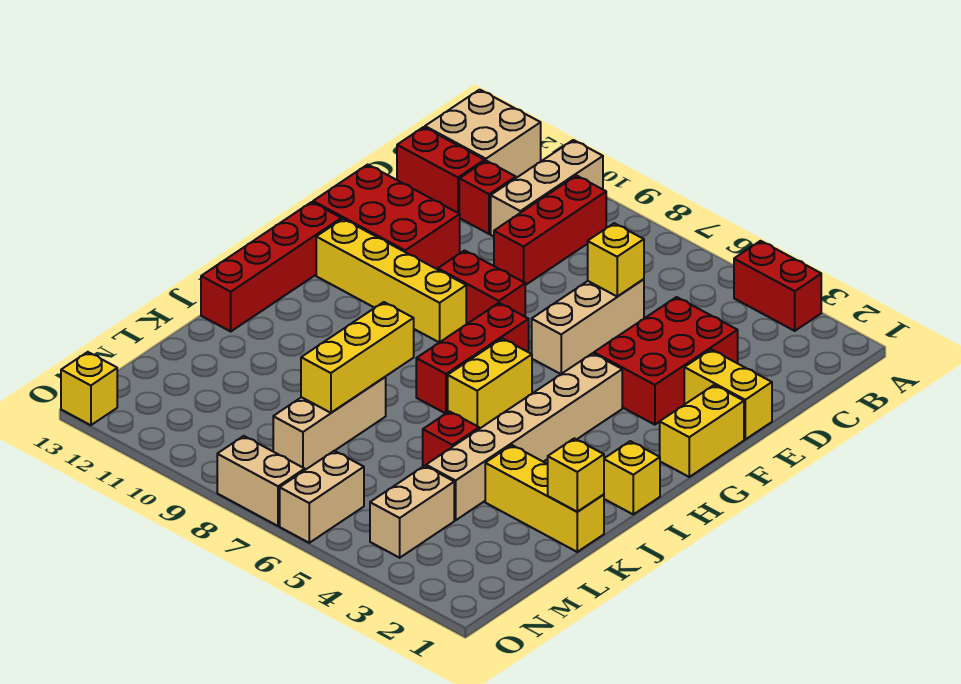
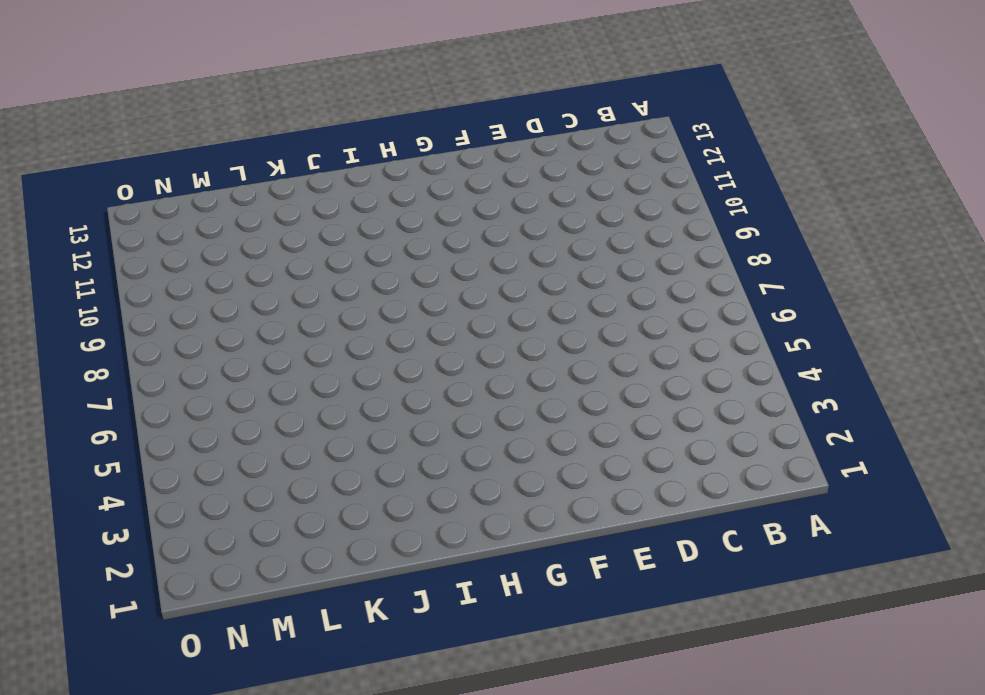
none -> red 1x2 brick [734,241,821,331]
none -> tan 1x3 brick [491,140,603,237]
none -> tan 2x2 brick [425,90,541,178]

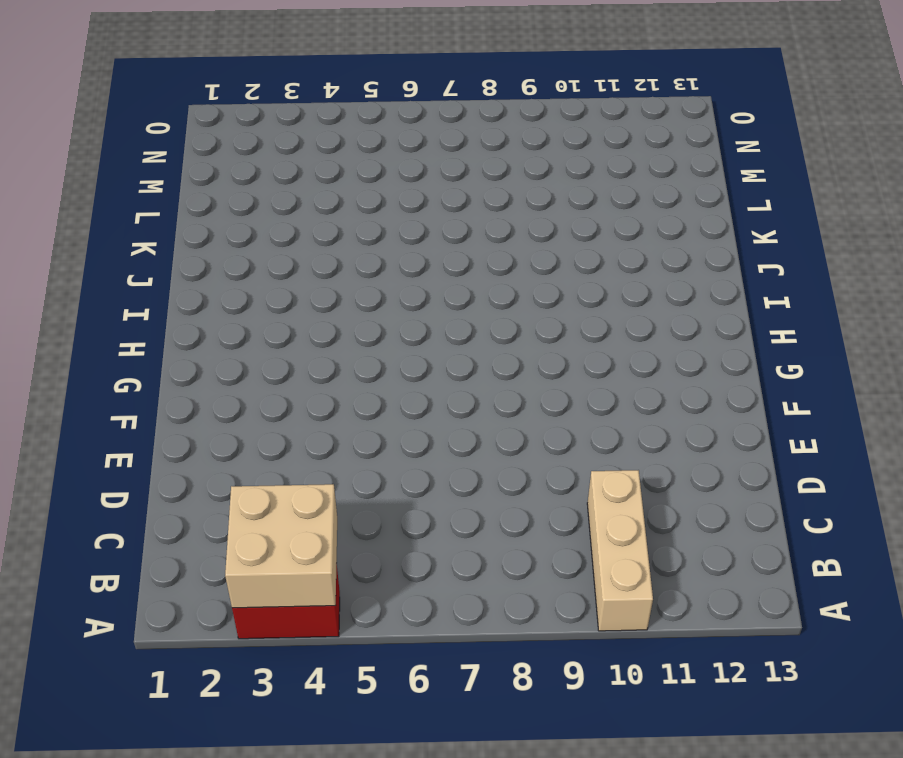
tan 2x2 brick [225,484,337,608] -> tan 2x2 brick moved to [425,90,541,178]
none -> red 1x3 brick [494,176,606,285]
none -> red 1x1 brick [459,161,516,234]
none -> red 1x2 brick [397,127,485,213]

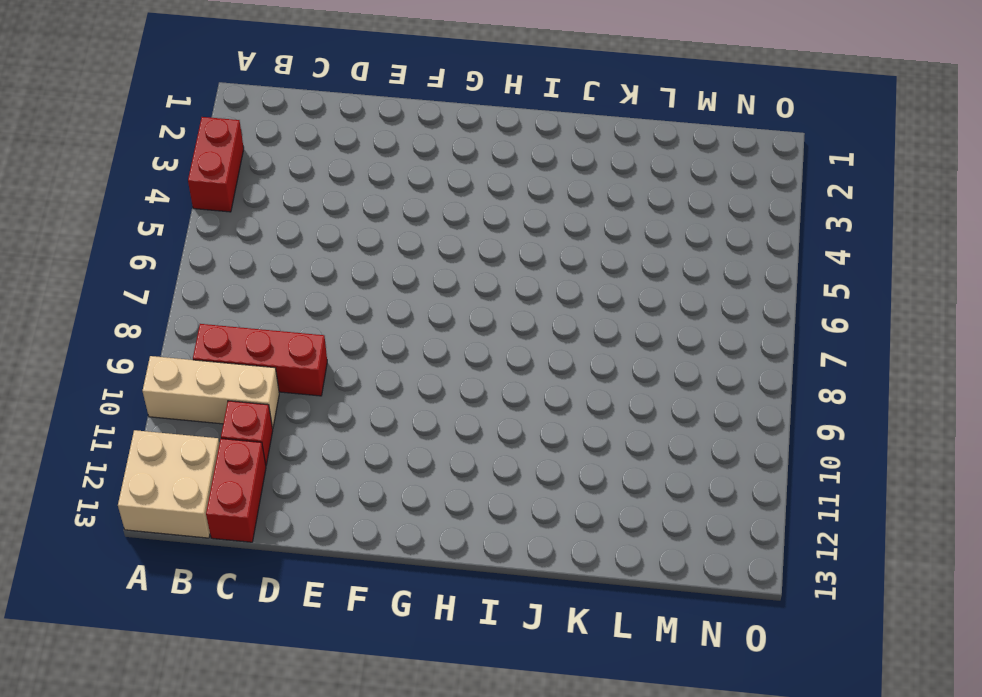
none -> red 2x3 brick [594,297,738,425]
none -> tan 1x3 brick [532,279,644,374]
none -> yellow 1x2 brick [684,350,772,439]

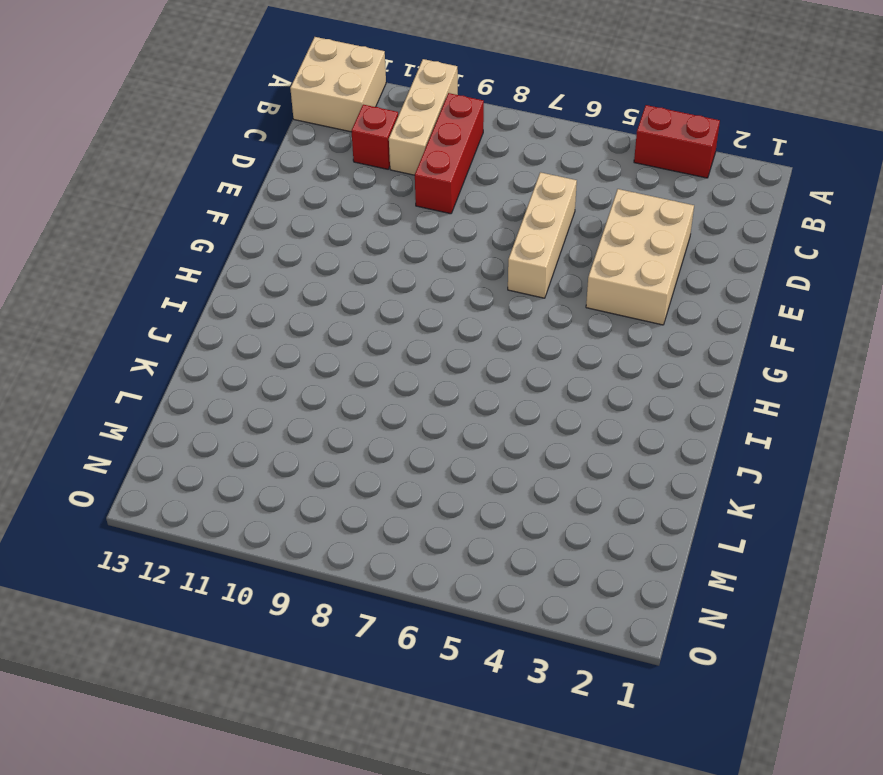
tan 2x3 brick [586,189,694,325] -> red 2x3 brick [594,297,738,425]
none -> red 1x2 brick [397,127,485,213]
none -> yellow 1x2 brick [684,350,772,439]
none -> red 2x3 brick [313,165,460,269]

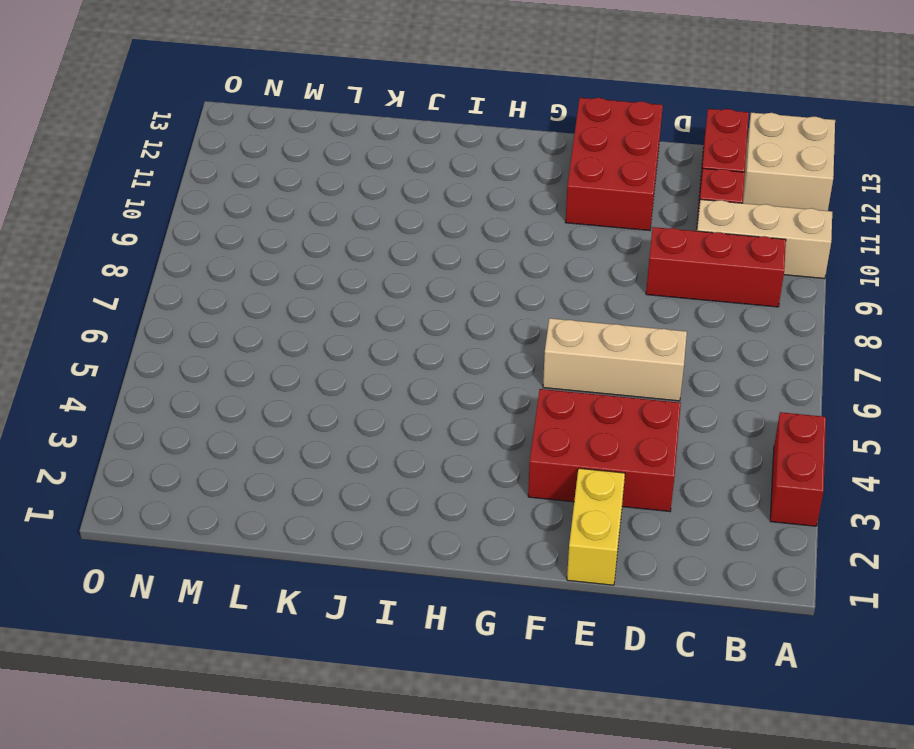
none -> yellow 1x2 brick [660,385,744,477]
none -> red 1x2 brick [438,251,525,324]
none -> tan 1x6 brick [426,353,622,520]

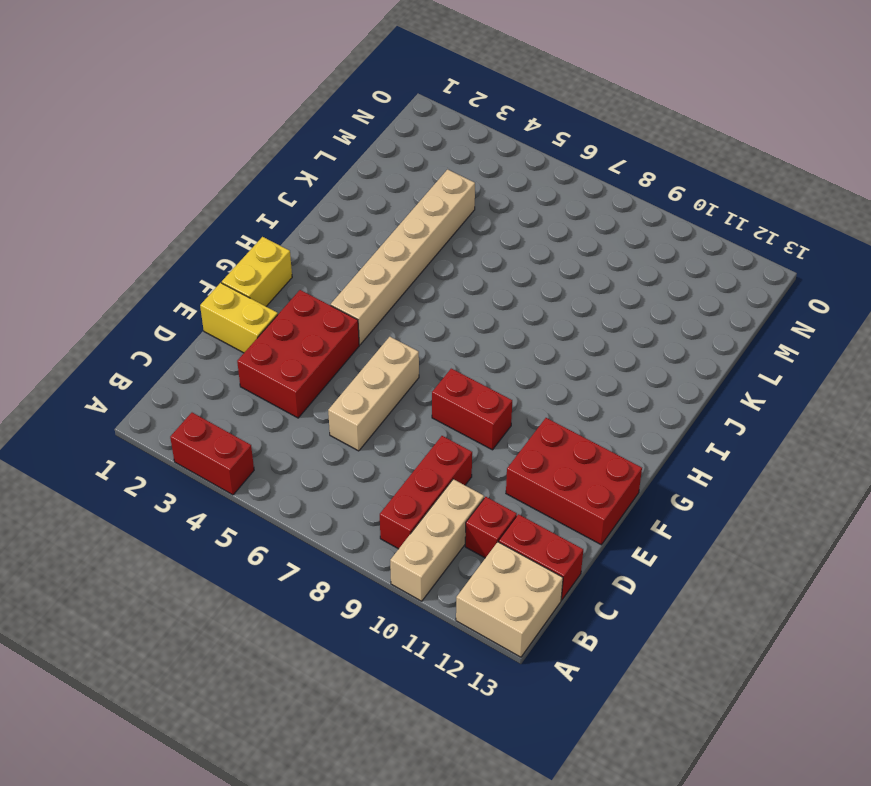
none -> red 1x3 brick [416,303,529,414]
none -> yellow 1x4 brick [316,219,466,343]
none -> red 1x4 brick [201,202,341,331]

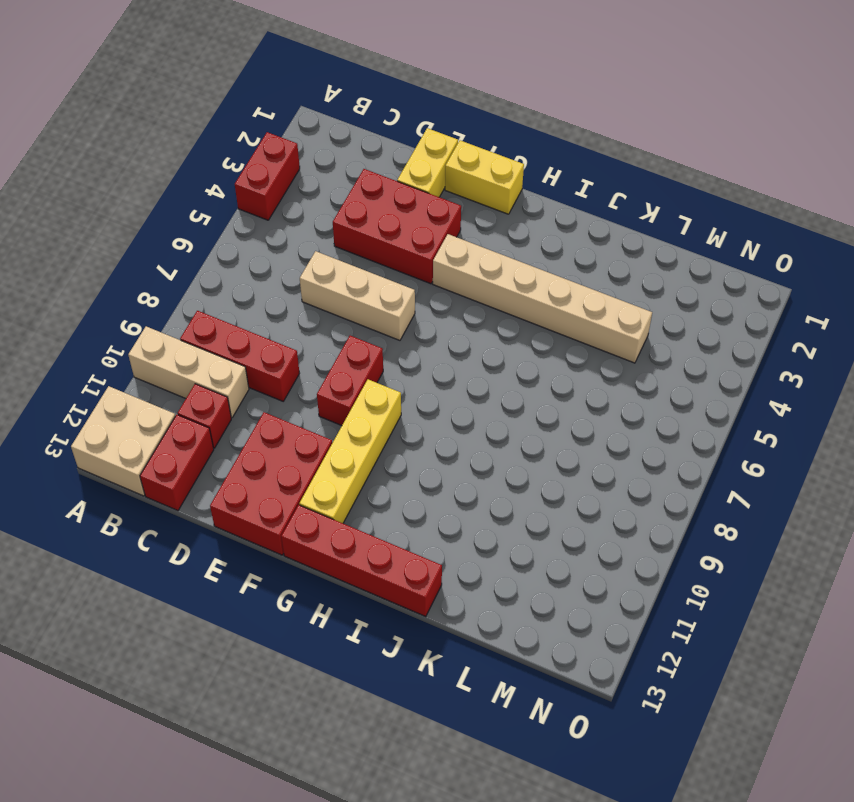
none -> red 1x3 brick [416,303,529,414]
none -> yellow 1x2 brick [448,338,532,429]
none -> yellow 1x1 brick [604,441,660,514]

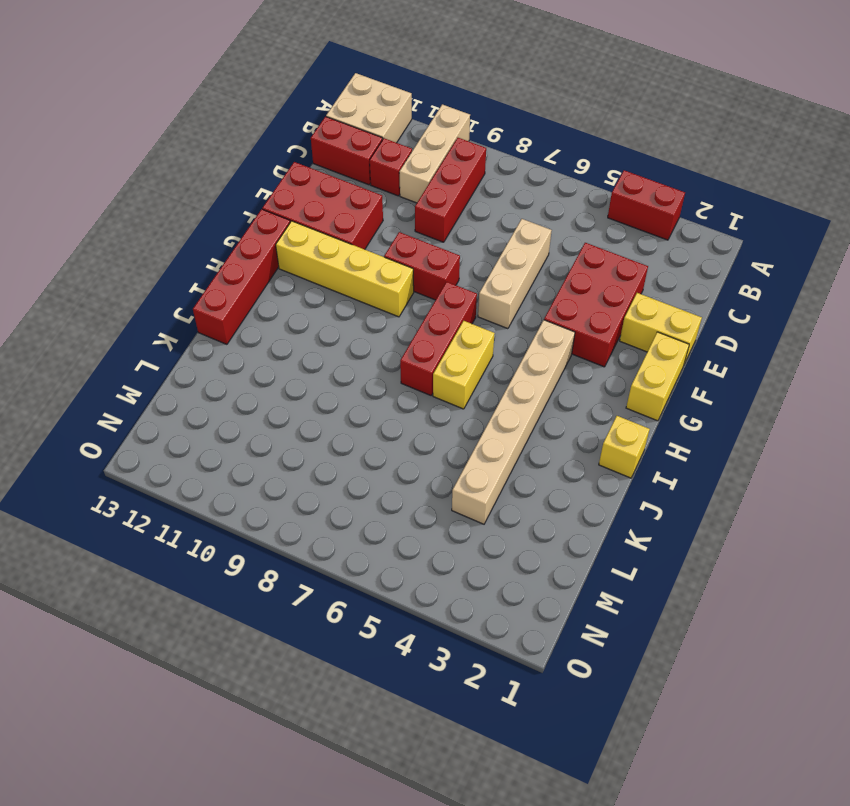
none -> yellow 1x3 brick [485,445,604,552]
none -> red 1x1 brick [423,411,479,466]
none -> tan 1x3 brick [273,377,386,470]

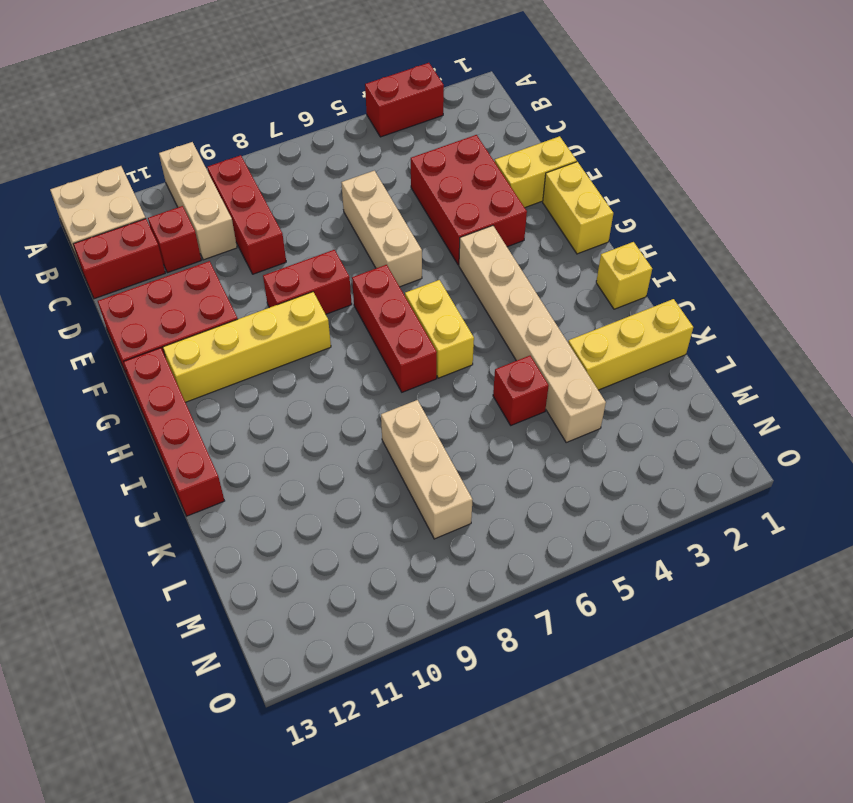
none -> tan 1x2 brick [370,466,454,558]
none -> tan 1x2 brick [280,451,364,543]
none -> tan 1x2 brick [217,436,305,526]

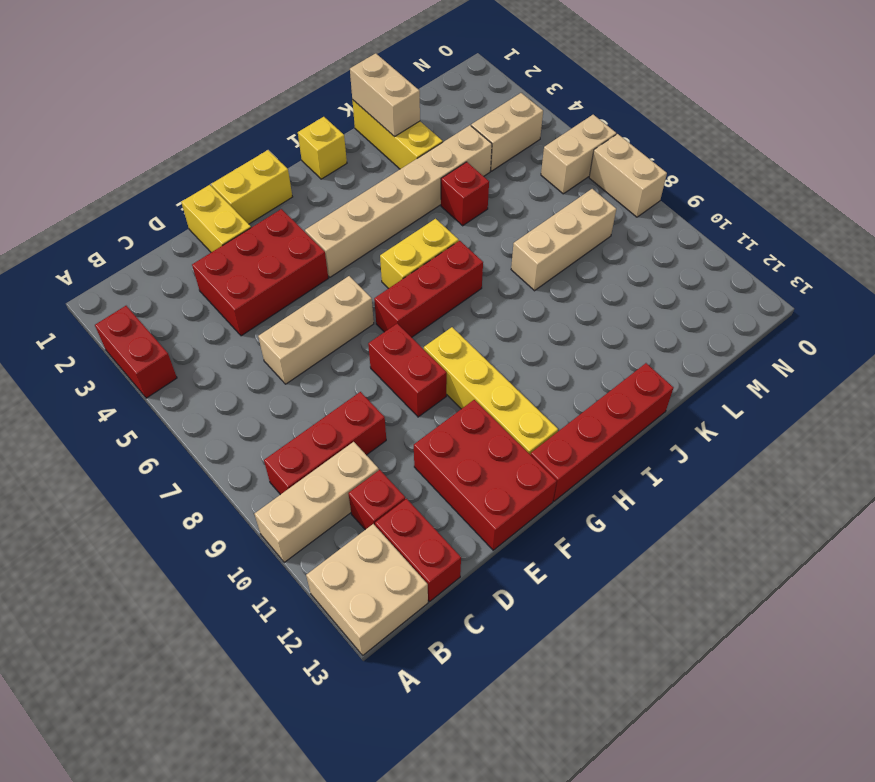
tan 1x2 brick [350,53,420,137] -> yellow 1x1 brick [548,438,604,512]
none -> yellow 1x1 brick [61,352,117,425]
none -> yellow 1x1 brick [588,223,644,297]
none -> yellow 1x3 brick [301,302,414,413]

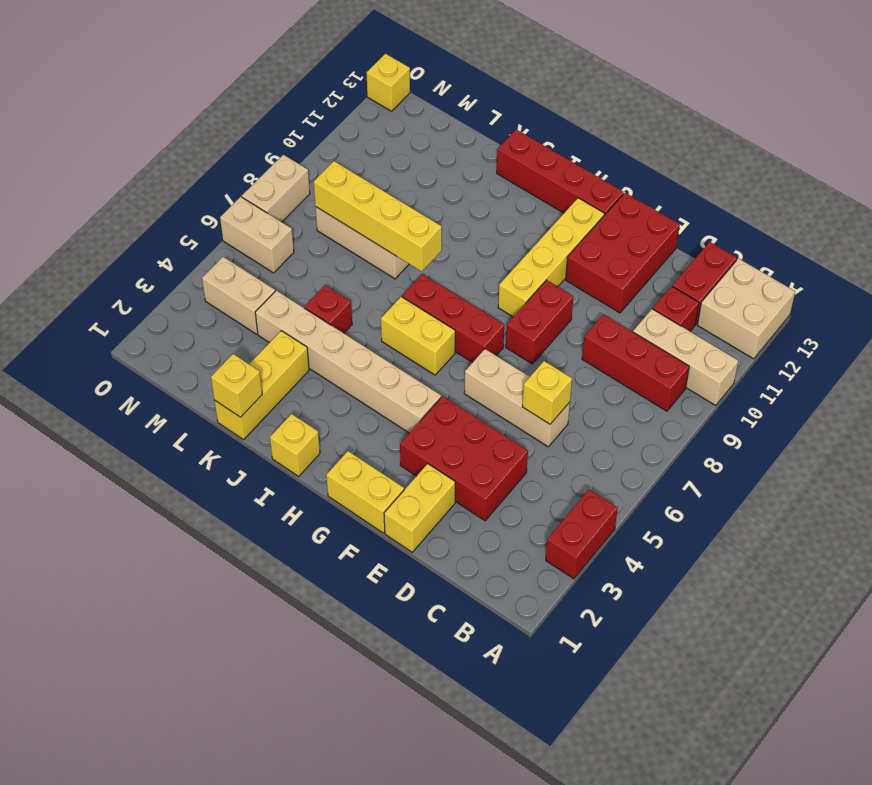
yellow 1x4 brick [314,161,442,272] -> yellow 1x3 brick [301,302,414,413]

